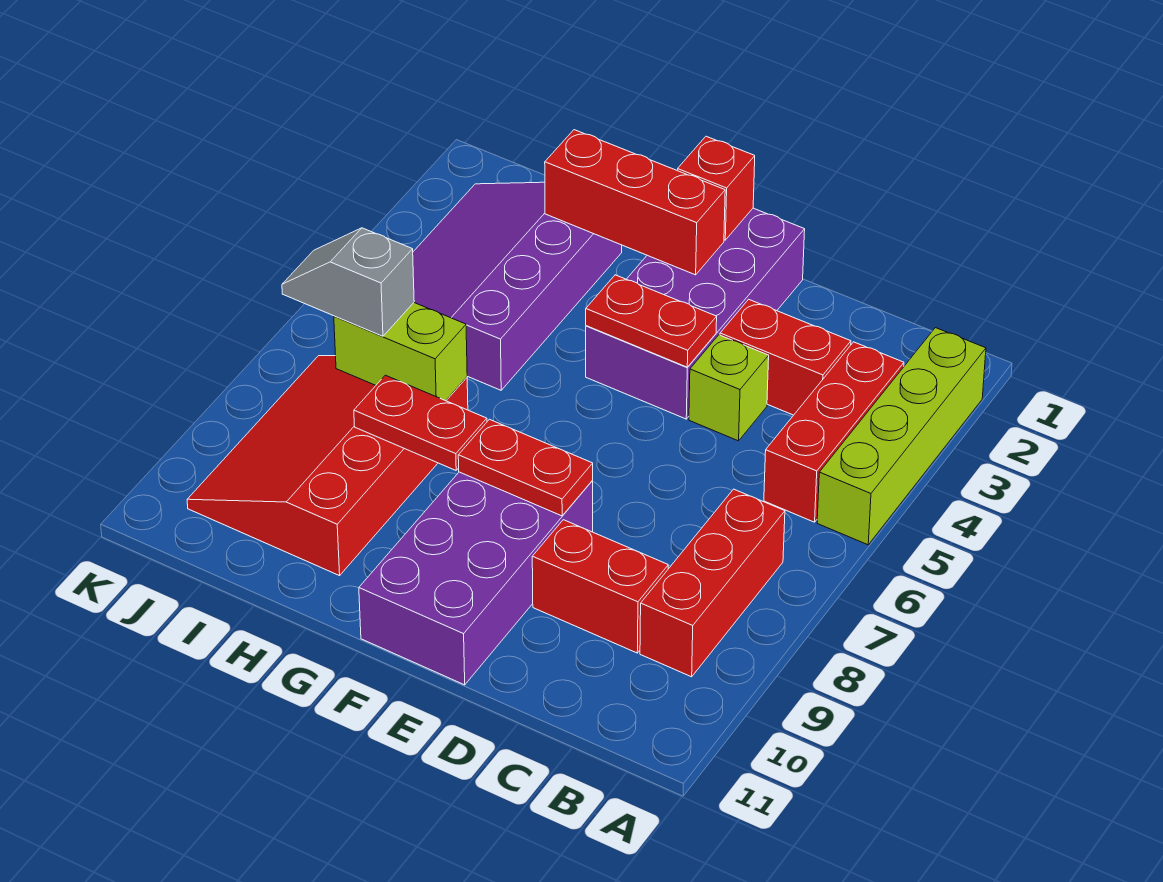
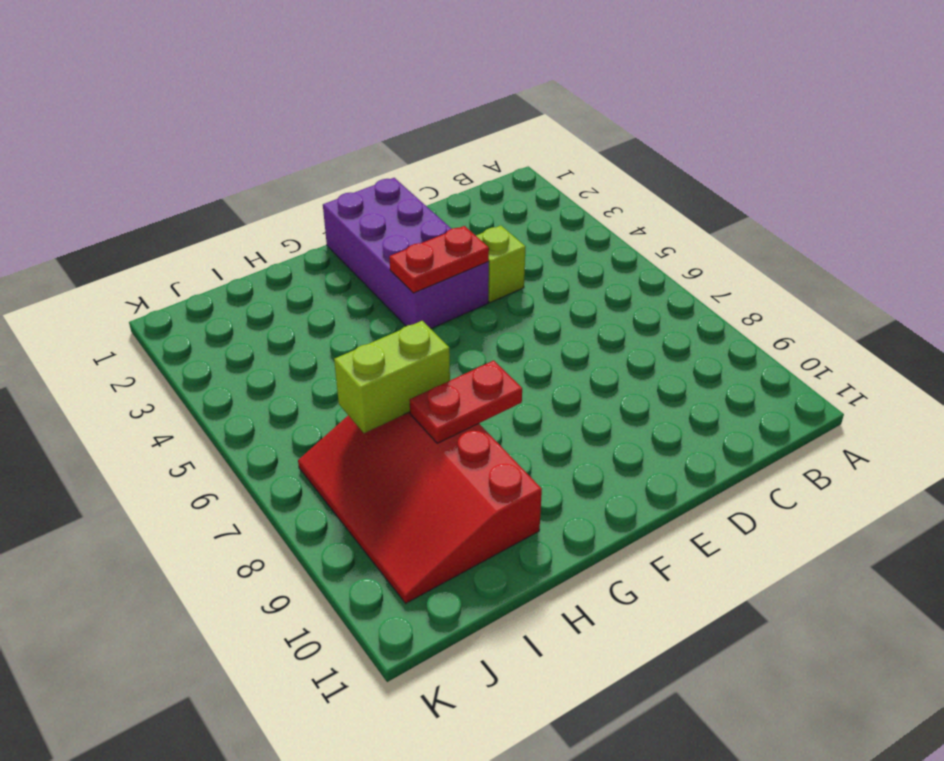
none -> lime 1x4 brick [817,328,986,545]
none -> red 1x3 brick [764,342,904,522]
none -> red 1x3 brick [640,489,785,677]

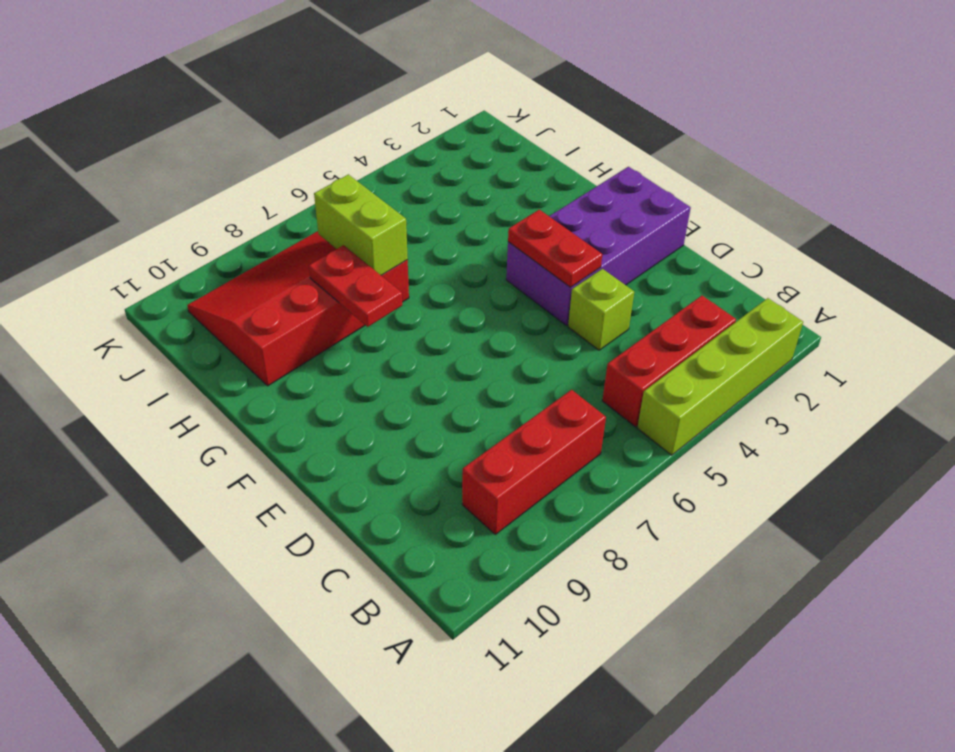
none -> red 1x2 brick [720,299,851,415]
none -> red 1x2 brick [532,520,668,653]
none -> purple 2x4 brick [359,472,593,685]

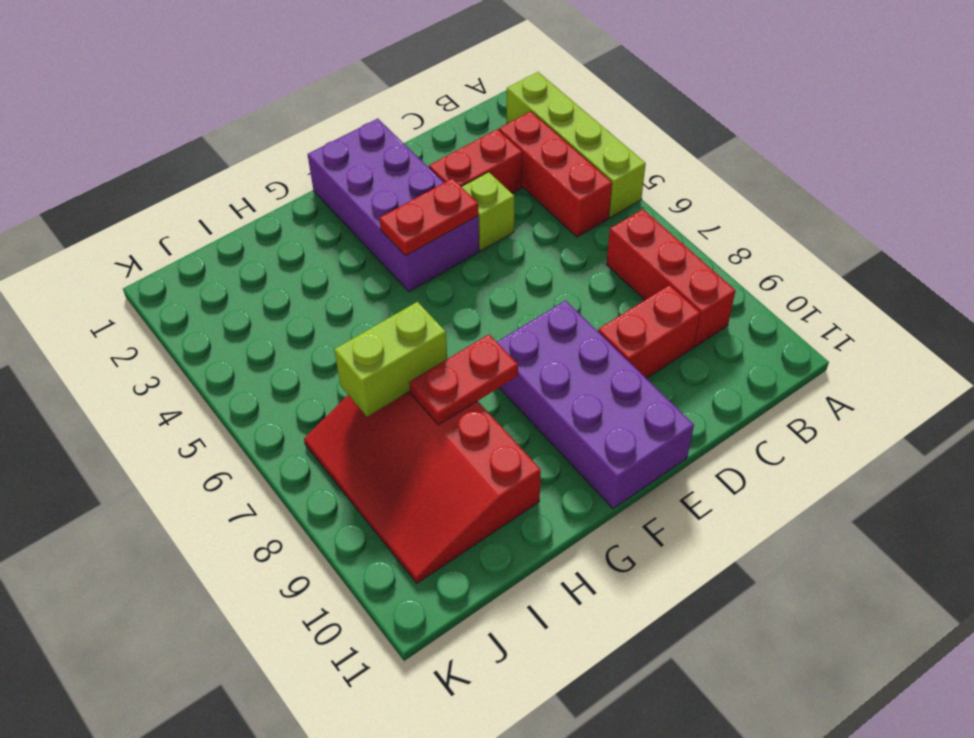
none -> purple 3x4 slope [413,182,622,390]
none -> red 1x2 plate [458,419,593,516]
none -> red 1x1 brick [677,136,755,240]

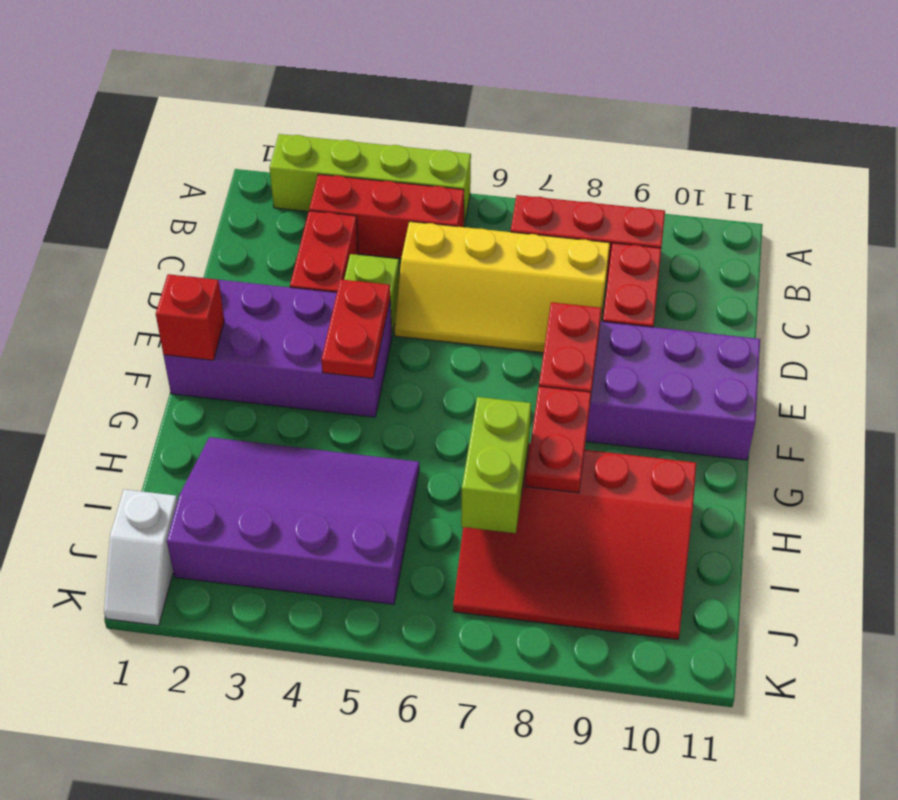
yellow 2x4 slope [394,221,610,353] -> none
purple 3x4 slope [167,437,419,604] -> purple 3x4 slope turned to [413,182,622,390]
white 1x2 slope [104,489,178,625] -> none
none -> red 1x3 brick [545,130,725,275]
none -> grey 1x2 slope [282,228,414,336]

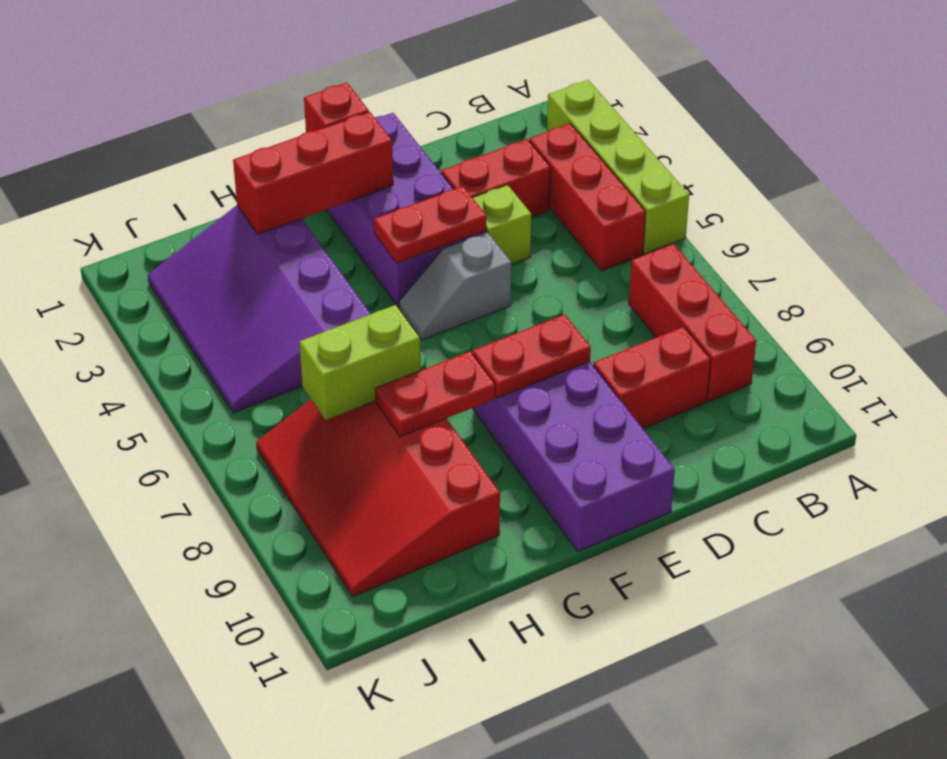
grey 1x2 slope [399,232,511,340] -> grey 1x2 slope moved to [282,228,414,336]

